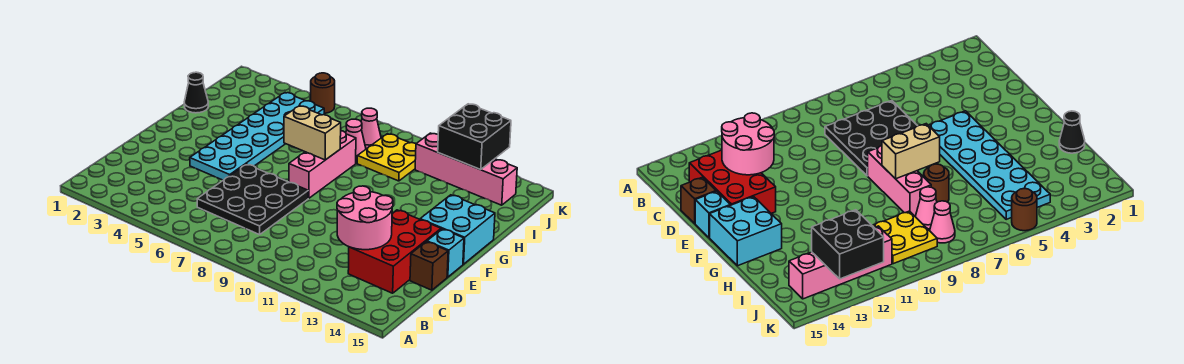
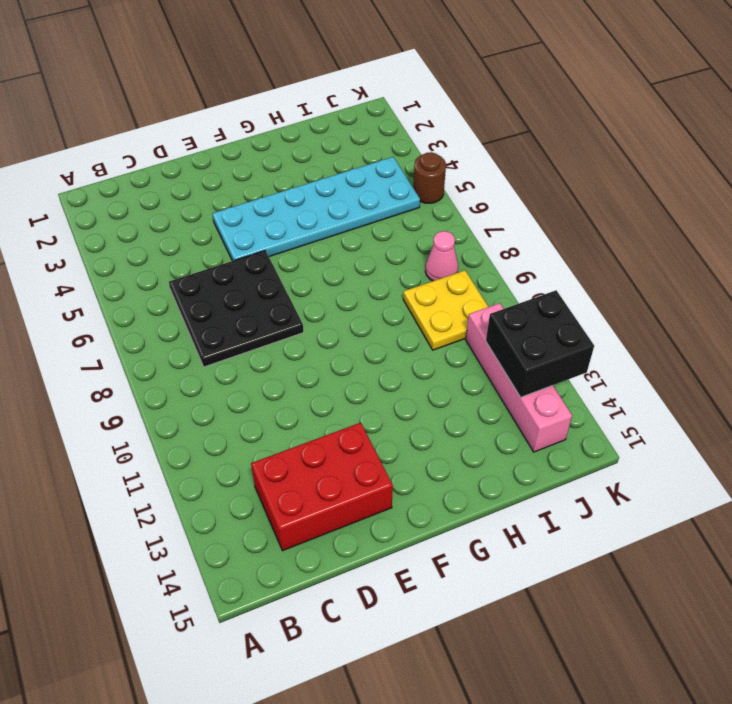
none -> brown 1x1 brick [410,242,448,290]
none -> cyan 1x1 brick [427,229,464,277]
none -> pink 1x3 brick [289,131,356,198]

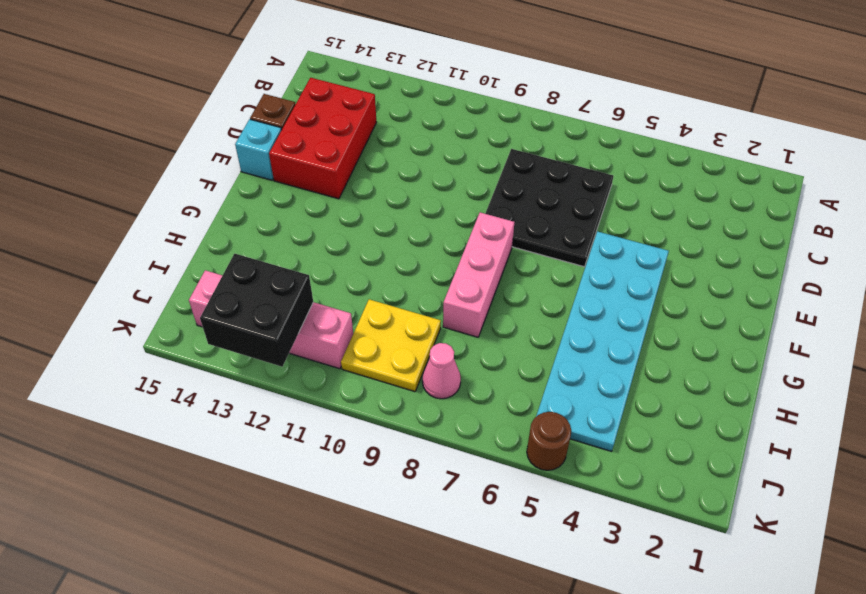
none -> cyan 2x2 brick [420,195,495,264]
none -> black 1x1 cone [184,72,208,113]
none -> brown 1x1 round brick [924,164,949,202]

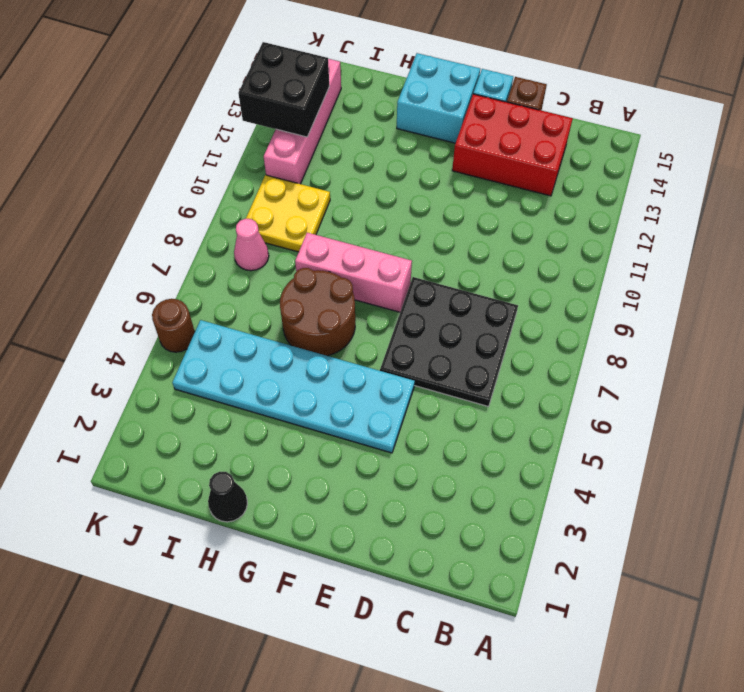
brown 2x2 round brick [280,268,355,356] -> brown 1x1 round brick [924,164,949,202]
none -> pink 1x1 cone [346,119,366,161]
none -> pink 2x2 round brick [337,186,393,250]
none -> tan 1x2 brick [284,106,341,160]

